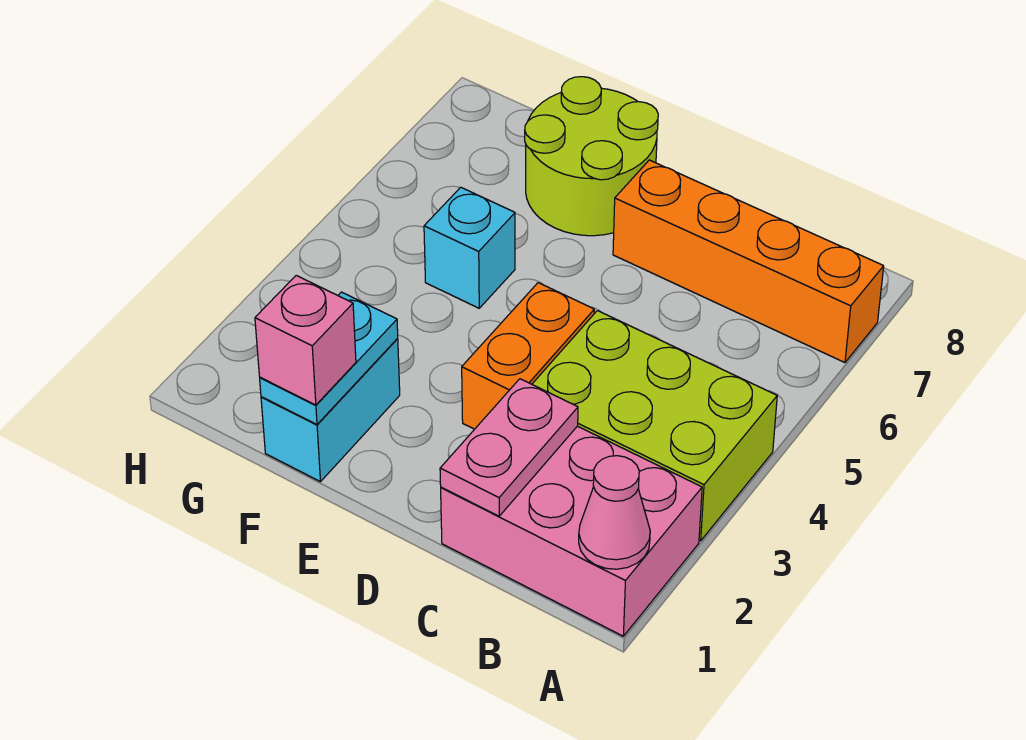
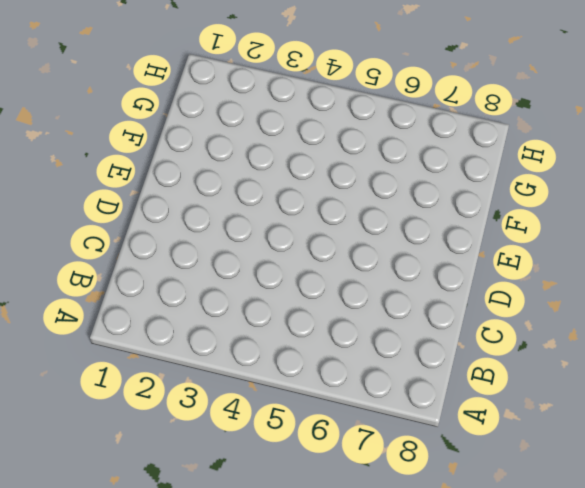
none -> pink 2x3 brick [441,426,702,636]
none -> lime 2x3 brick [532,311,777,541]

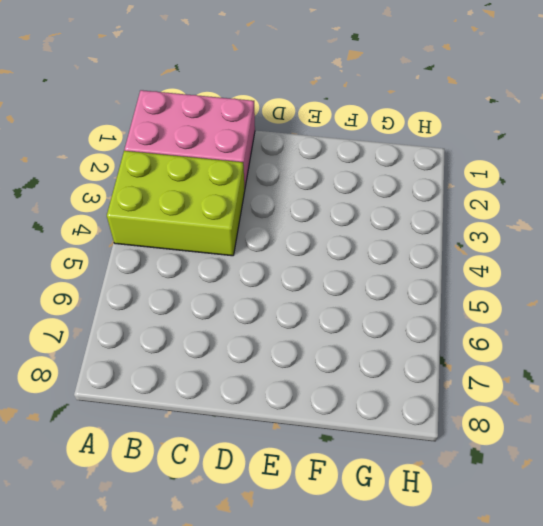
none -> orange 1x4 brick [613,160,884,363]
none -> orange 1x2 brick [462,283,594,429]

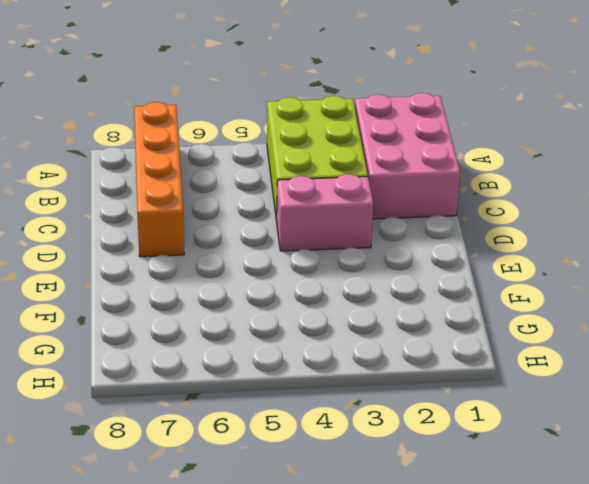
pink 1x2 brick [277,174,373,251] -> orange 1x2 brick [462,283,594,429]
none -> lime 2x2 round brick [525,77,658,236]
none -> cyan 1x2 brick [261,338,400,482]

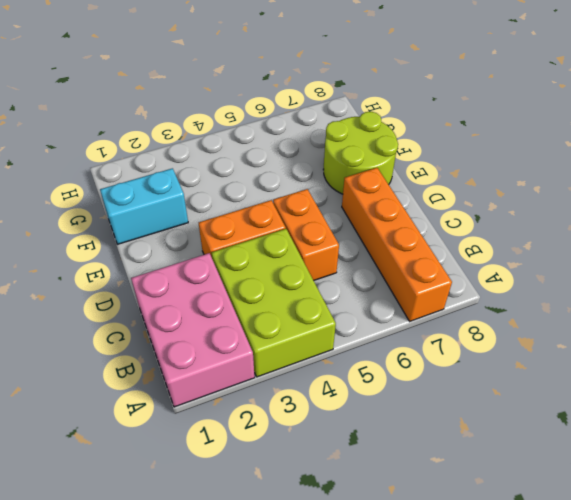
orange 1x2 brick [273,189,339,281] -> none
none -> cyan 1x1 brick [424,187,515,308]
none -> pink 1x1 cone [579,456,650,569]

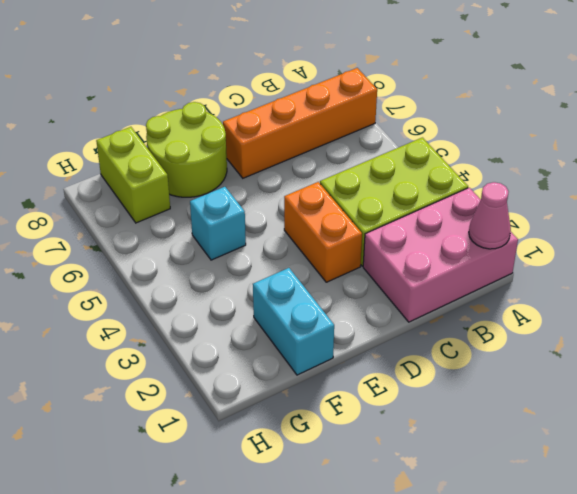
lime 1x2 brick [96,127,170,223] -> none
none -> pink 1x2 plate [440,379,578,516]
none -> cyan 1x2 plate [260,292,398,424]

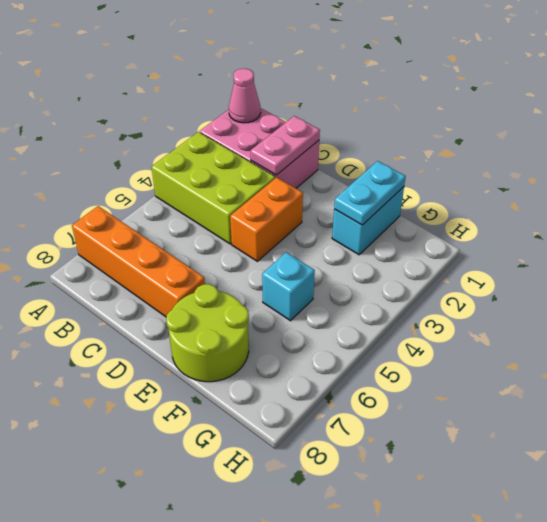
none -> pink 1x1 brick [255,276,356,405]

